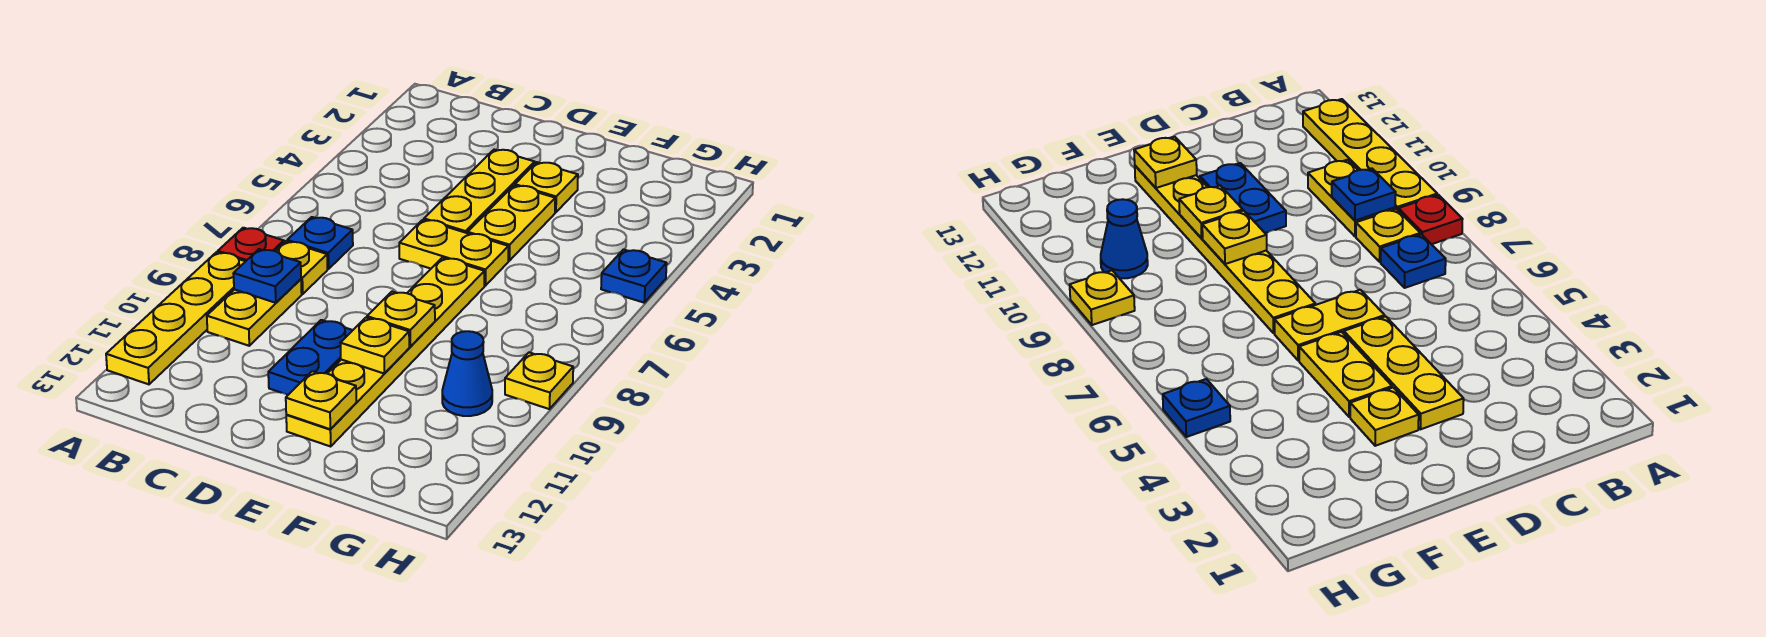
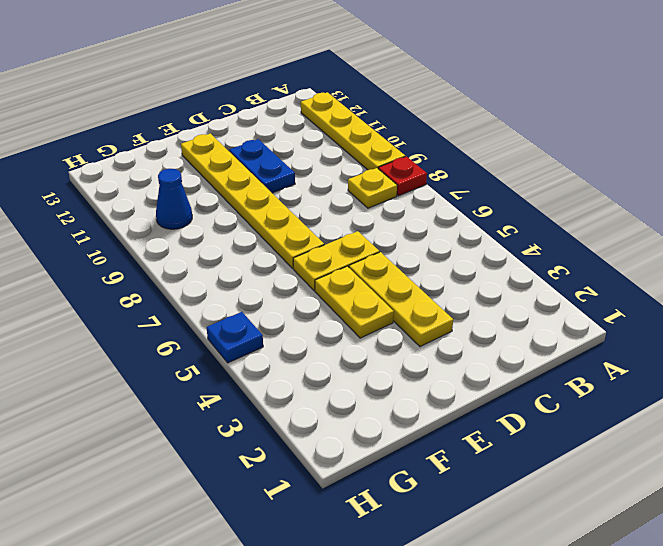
none -> blue 1x1 plate [287,217,353,269]
none -> yellow 1x2 plate [207,279,302,346]
none -> yellow 1x1 plate [515,162,578,212]

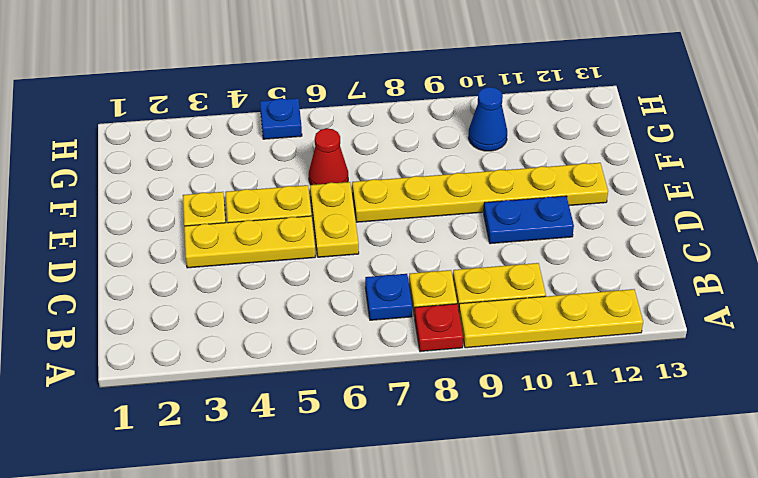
red 1x1 cone [309,128,348,185] -> none
none -> yellow 1x1 plate [505,352,573,409]
none -> blue 1x1 plate [233,249,301,303]
none -> yellow 1x1 plate [367,292,435,346]

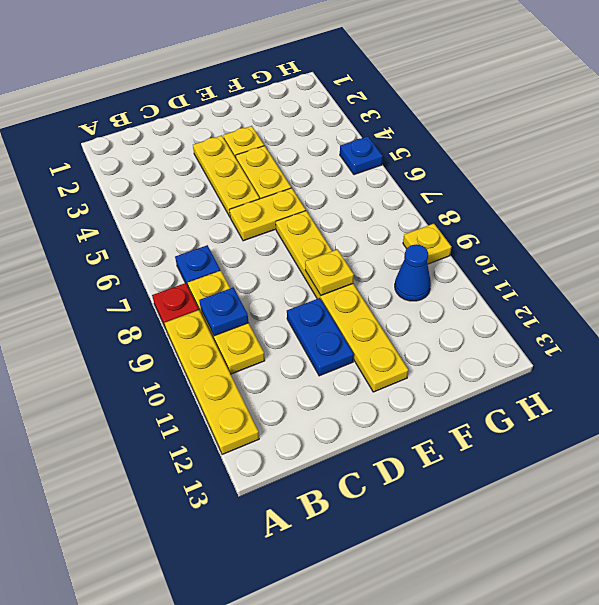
none -> yellow 1x1 plate [341,318,409,374]
none -> yellow 1x1 plate [286,371,356,429]

